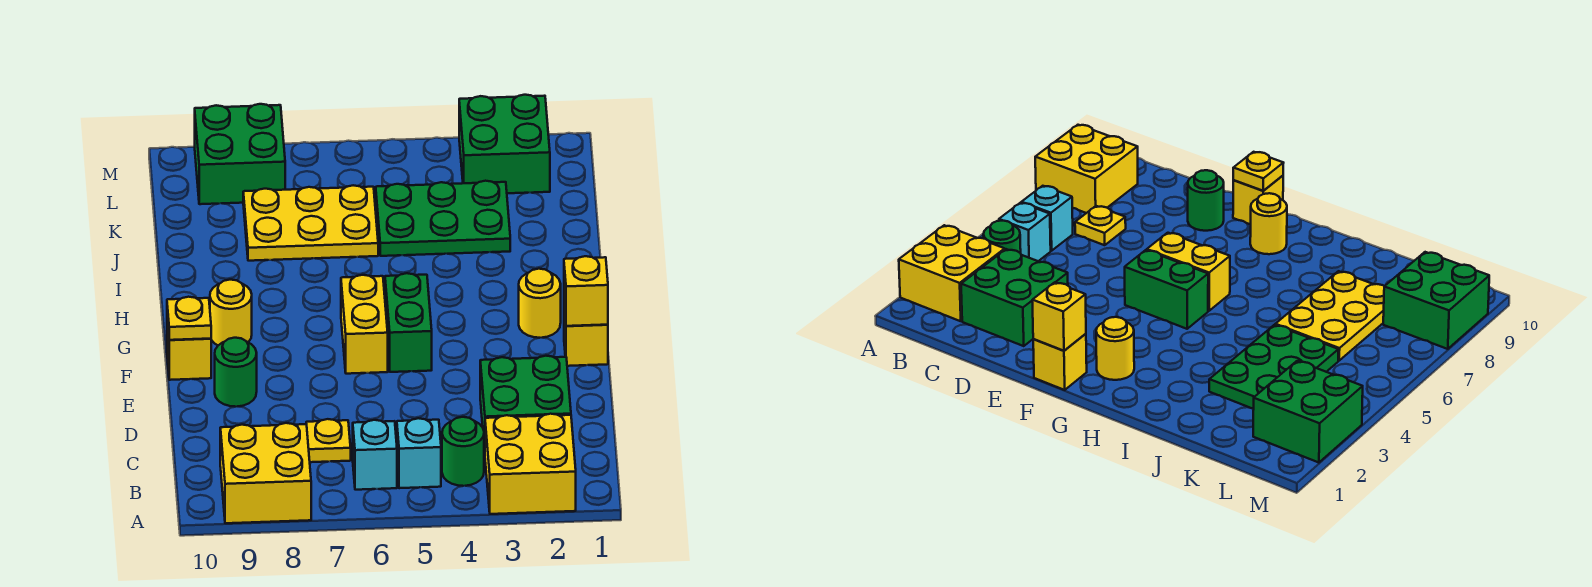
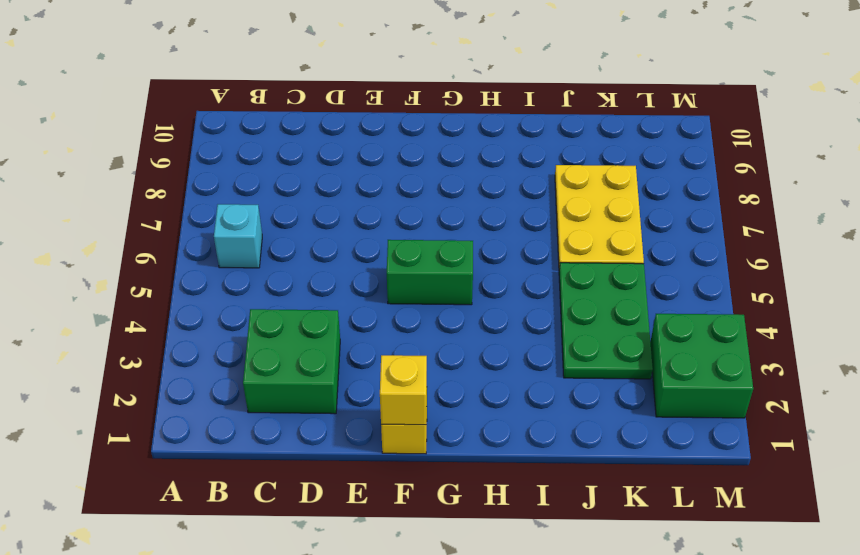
none -> yellow 2x2 brick [485,414,576,514]
none -> yellow 2x2 brick [220,423,311,523]
none -> green 1x1 round brick [442,417,484,486]

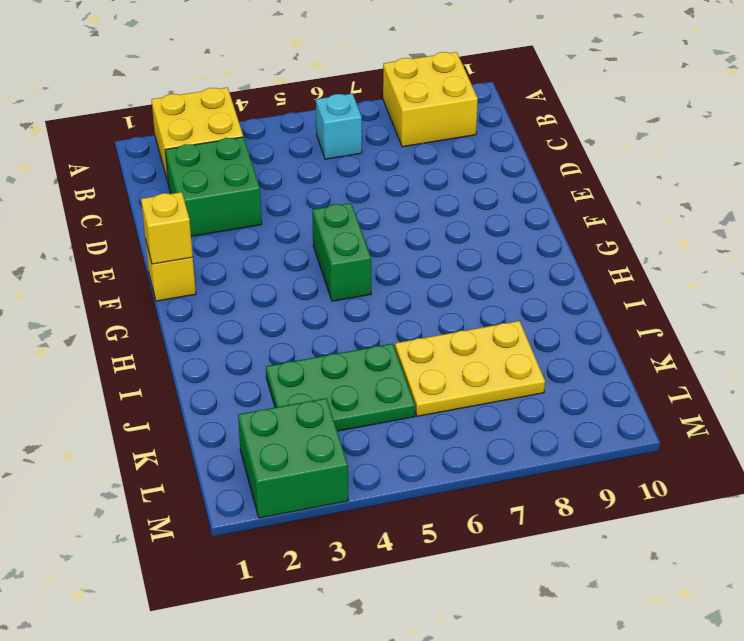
none -> green 1x1 round brick [442,417,484,486]
none -> cyan 1x1 brick [397,418,441,488]
none -> yellow 1x1 plate [306,419,351,462]

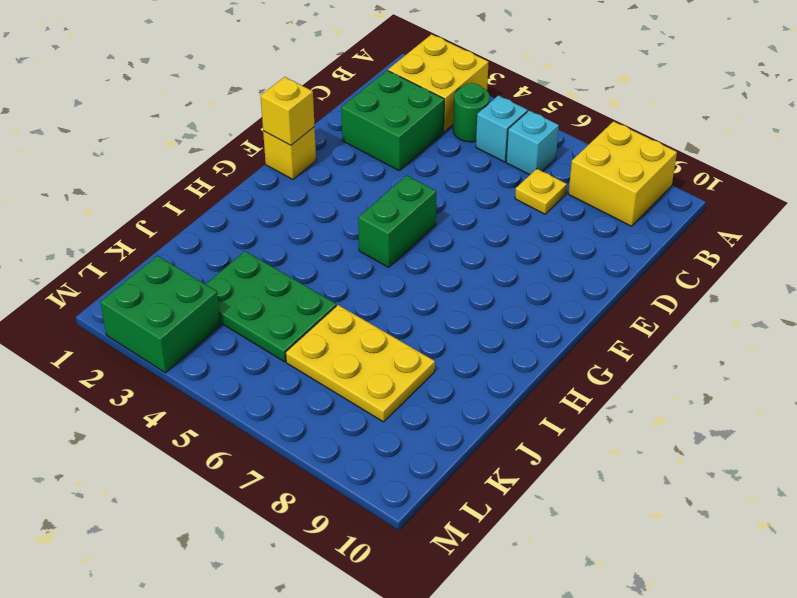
none -> green 1x1 round brick [215,338,257,407]
none -> yellow 1x2 brick [341,275,388,374]
none -> yellow 1x1 brick [167,319,211,380]

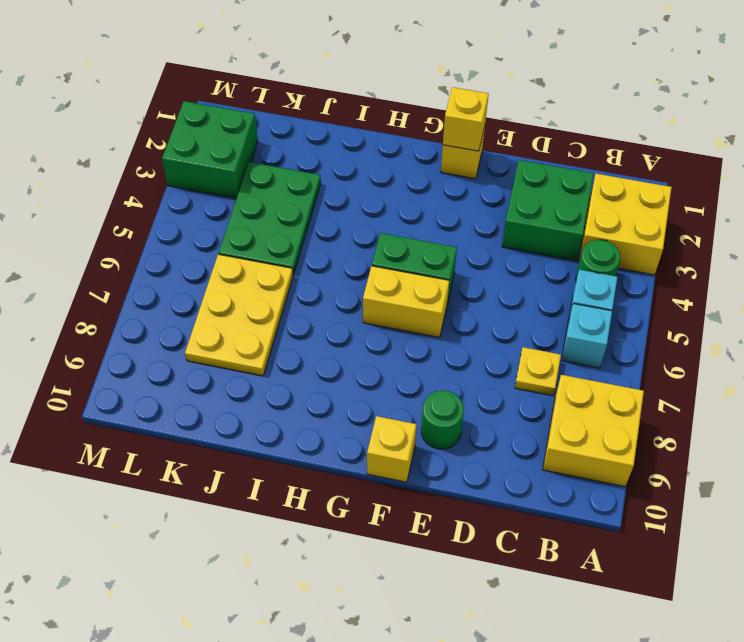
none -> yellow 1x1 round brick [519,269,561,338]
none -> yellow 1x1 round brick [210,280,252,345]
none -> green 2x2 brick [195,104,285,204]

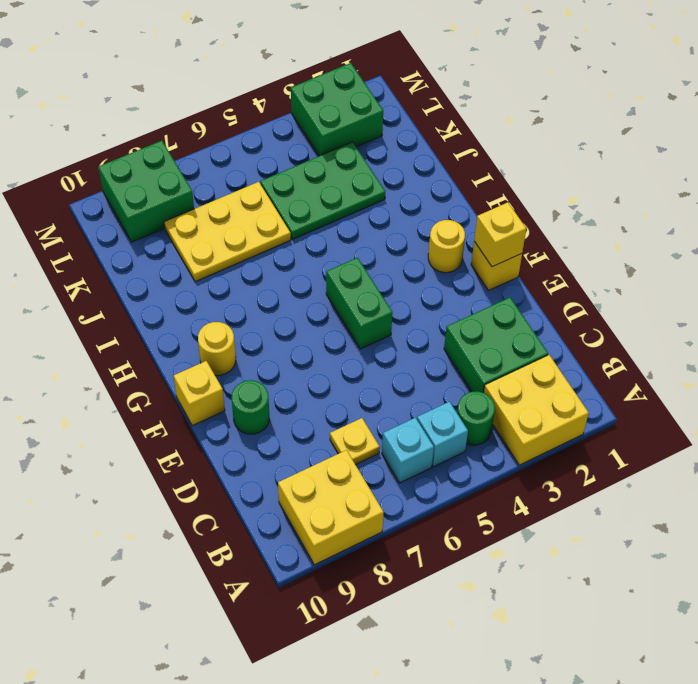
none -> yellow 1x2 brick [341,275,388,374]
none -> yellow 1x1 plate [167,297,211,340]

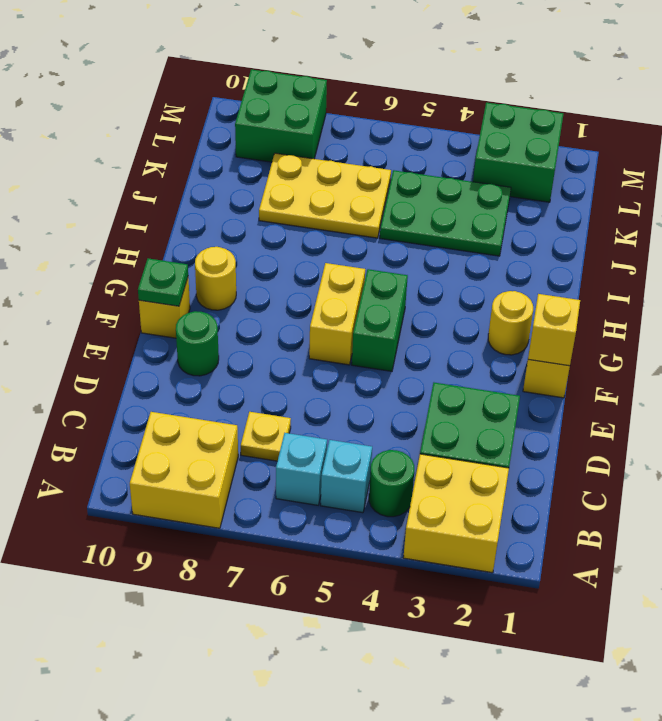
green 1x1 plate [138,258,188,306] -> yellow 1x1 plate [167,297,211,340]

